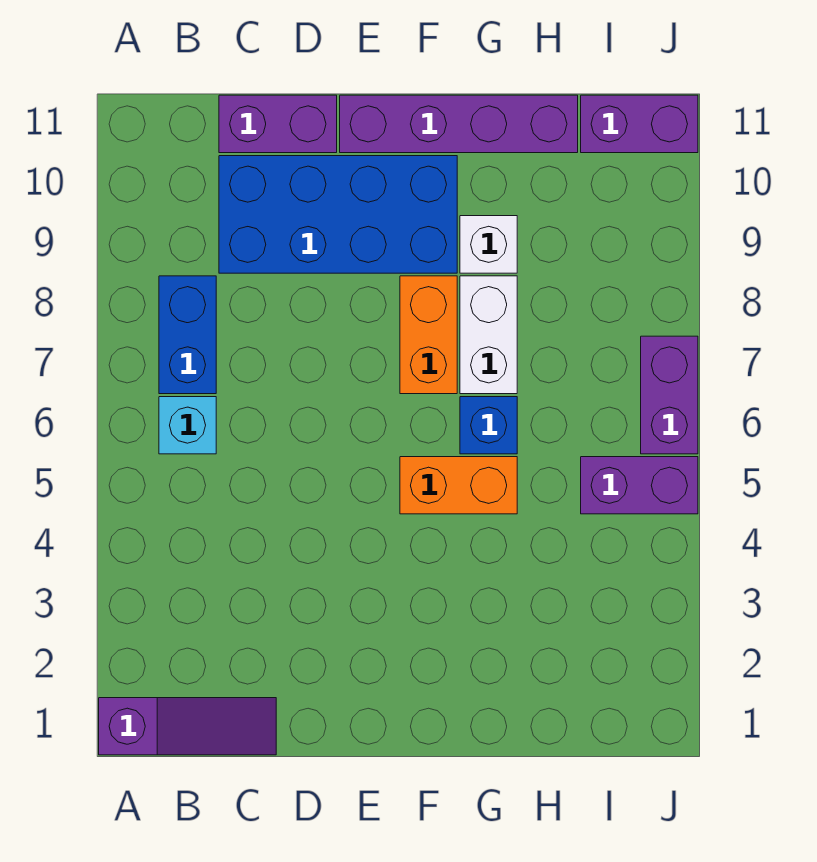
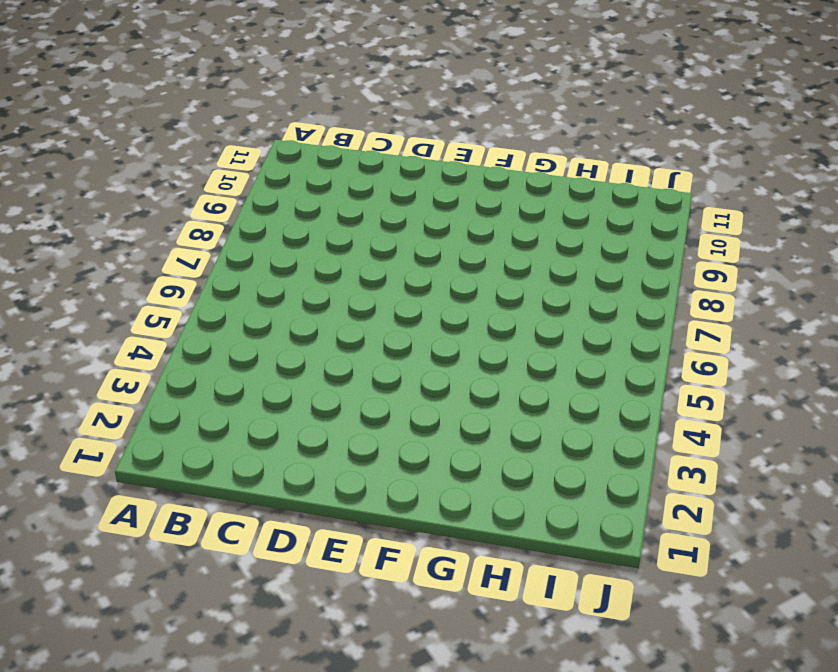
none -> purple 1x3 slope [99,698,276,755]
none -> cyan 1x1 brick [159,397,216,454]
none -> blue 1x2 brick [159,276,216,394]

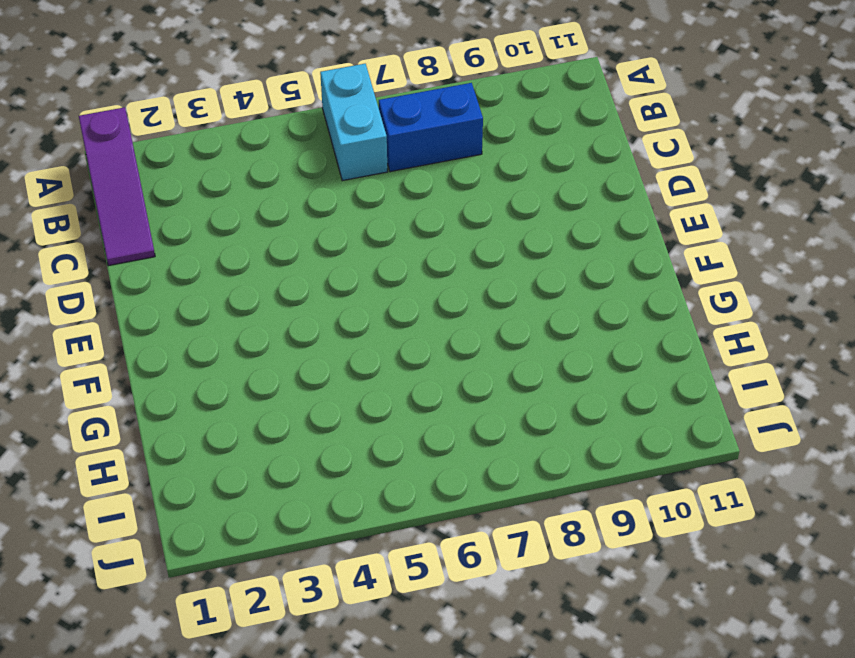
cyan 1x2 brick [320,64,387,181] -> cyan 1x1 brick [159,397,216,454]
none -> blue 2x4 brick [219,156,457,273]
none -> purple 1x2 brick [219,95,337,153]
none -> purple 1x4 brick [340,95,578,153]

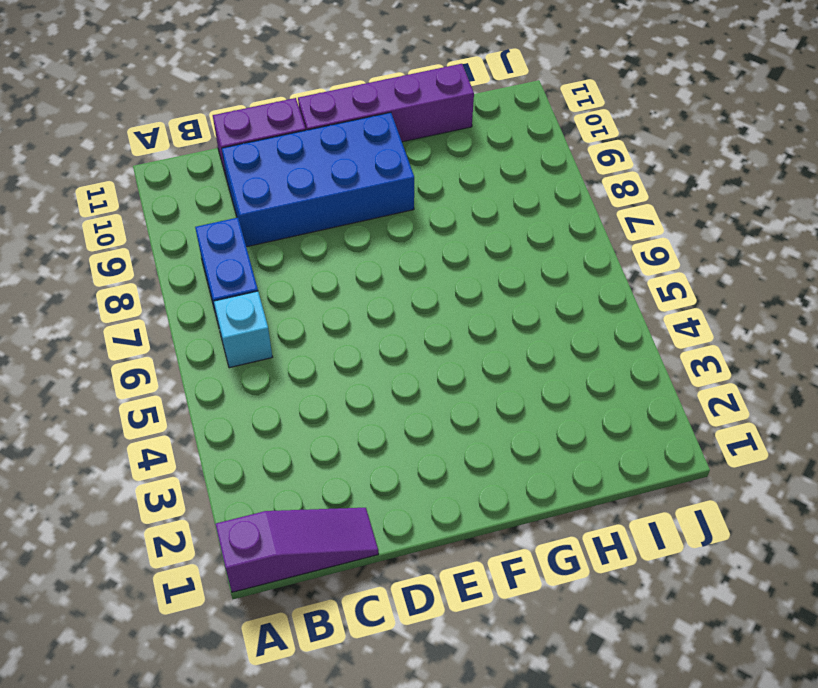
none -> orange 1x2 brick [400,457,517,514]
none -> orange 1x2 brick [400,276,457,394]
none -> blue 1x1 brick [460,397,517,454]

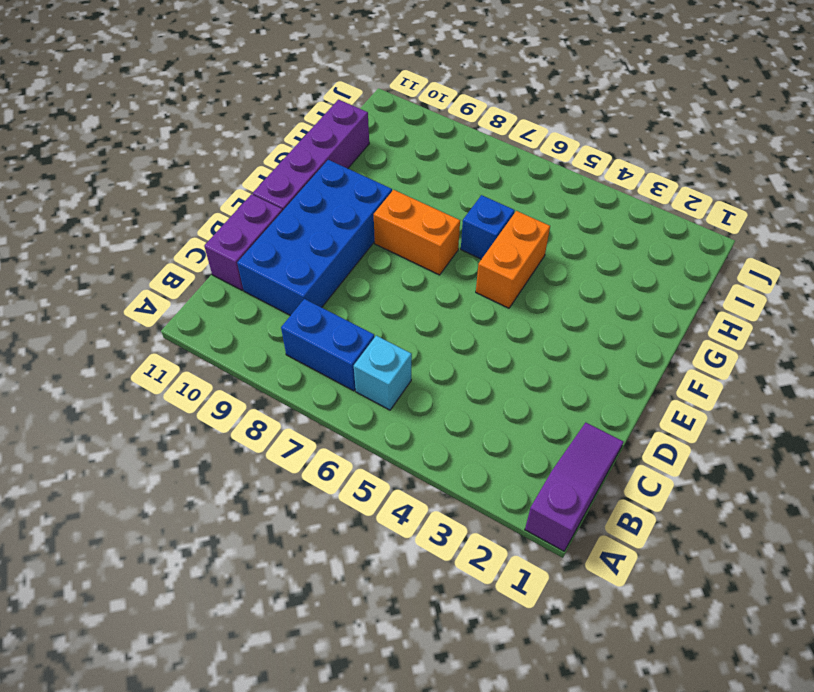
none -> white 1x2 brick [460,276,517,394]
none -> white 1x1 brick [460,216,517,273]
none -> purple 1x2 brick [581,457,698,514]

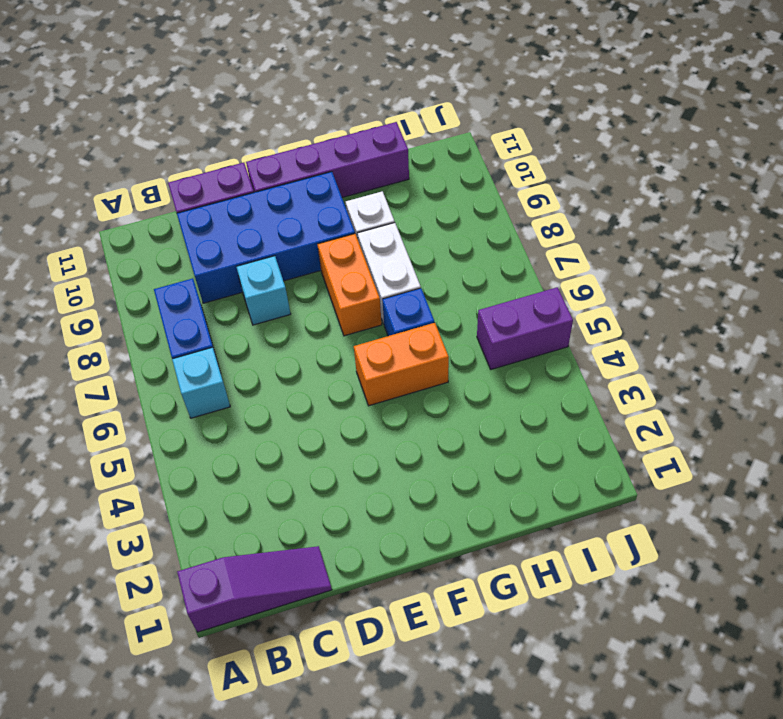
cyan 1x1 brick [237,256,291,325] -> none
none -> purple 1x2 brick [581,95,698,153]
none -> purple 1x2 brick [641,336,698,454]

